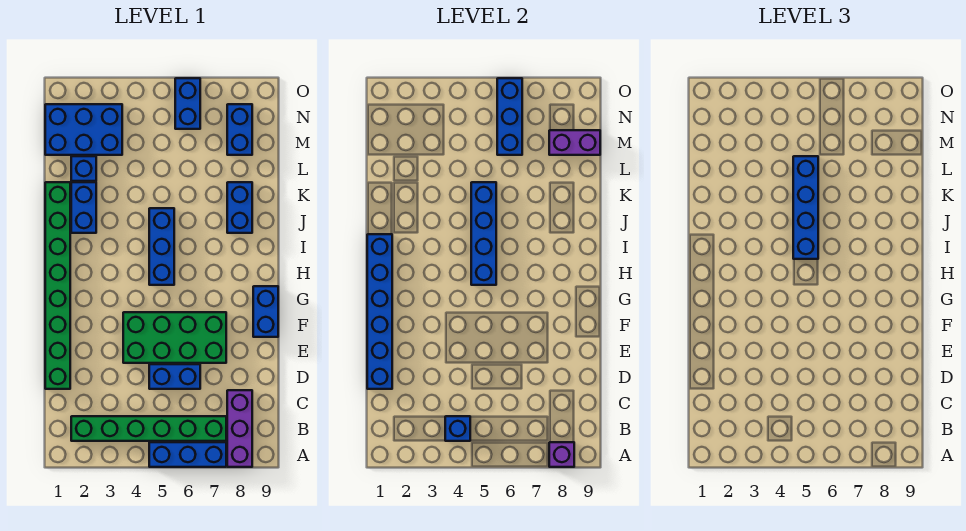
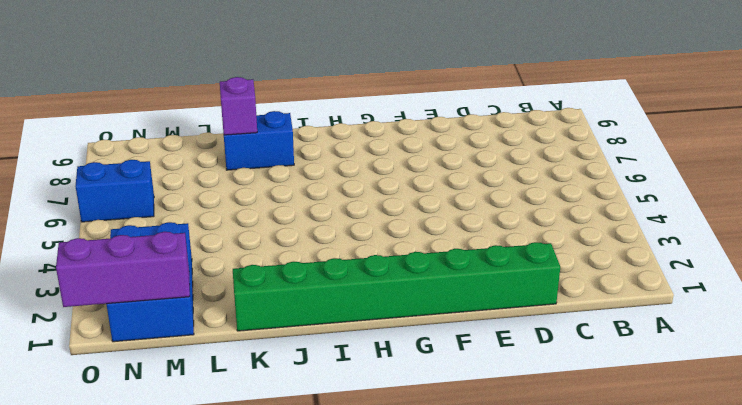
purple 1x1 brick [220,77,257,135] -> purple 1x1 brick moved to [549,442,574,467]
purple 1x3 brick [56,232,190,307] -> purple 1x3 brick moved to [227,390,252,467]
none -> blue 1x3 brick [149,442,226,467]
none -> green 1x6 brick [71,416,226,441]
none -> blue 1x2 brick [149,364,200,389]

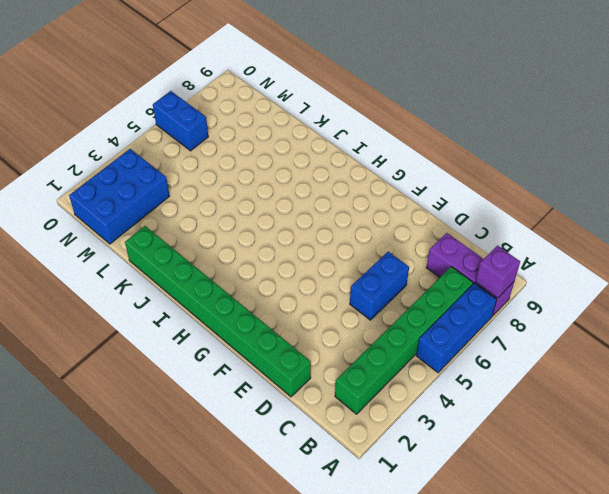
none -> green 2x4 brick [123,312,226,363]
none -> blue 1x2 brick [253,286,278,337]
none -> blue 1x3 brick [149,208,174,285]

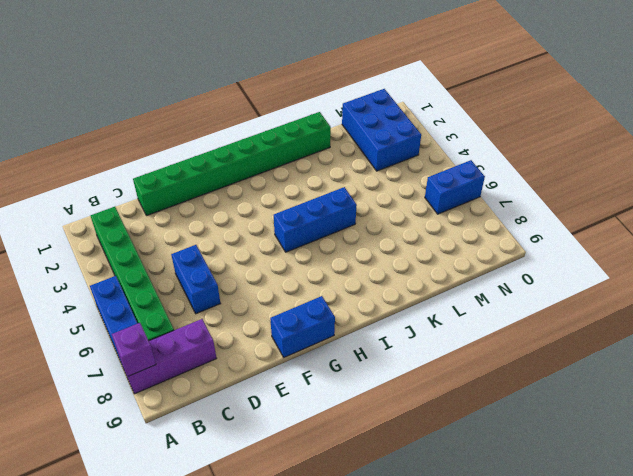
none -> green 2x4 brick [123,312,226,363]
none -> blue 1x2 brick [71,182,96,233]
none -> blue 1x2 brick [227,182,252,233]

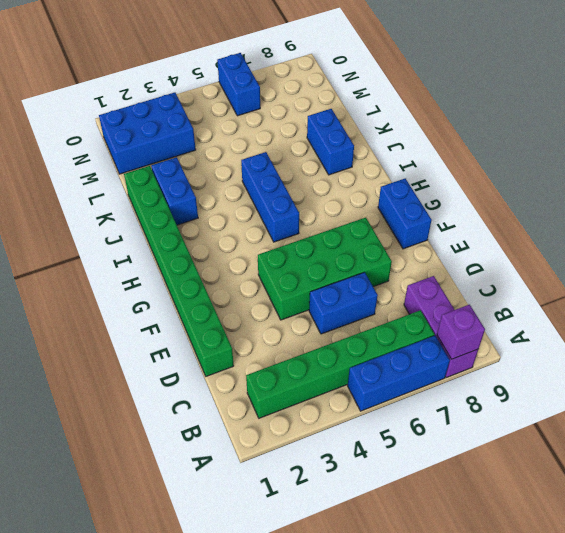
none -> blue 1x1 brick [71,156,96,181]
none -> blue 1x2 brick [227,104,252,155]
none -> blue 1x1 brick [445,416,470,441]

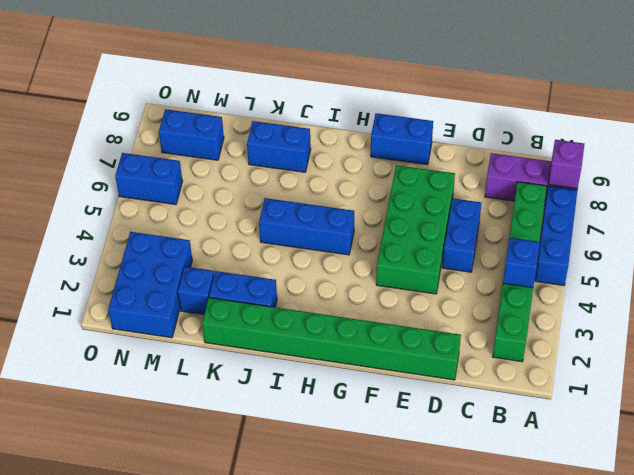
none -> blue 1x6 brick [367,234,392,389]
none -> blue 1x4 brick [471,182,496,285]
none -> blue 1x3 brick [497,78,522,155]

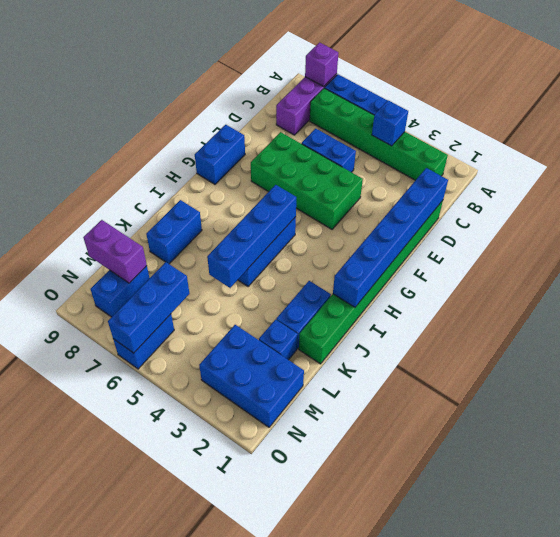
none -> blue 1x4 brick [793,156,818,259]

